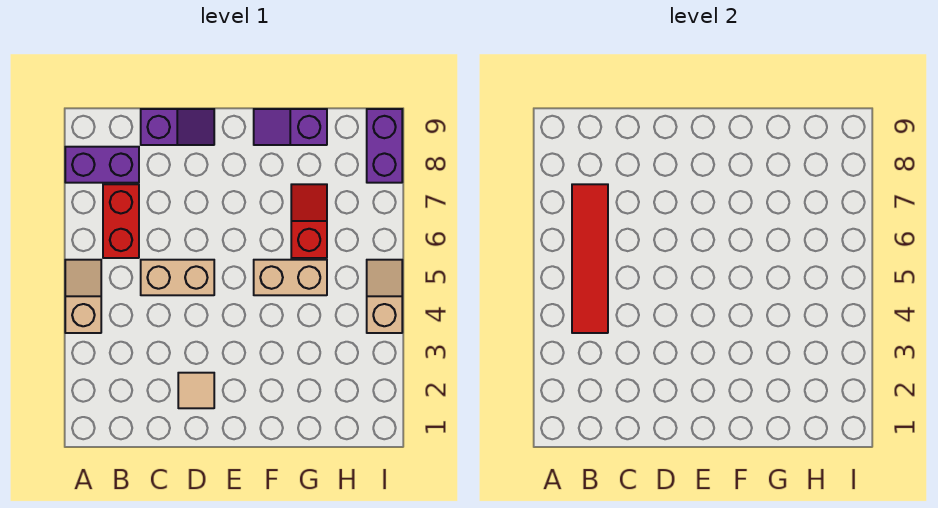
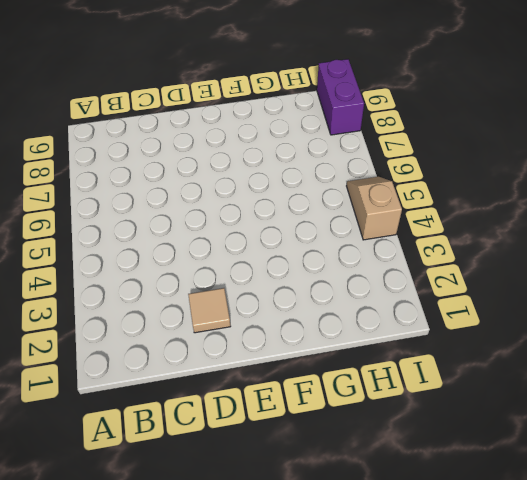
none -> tan 1x2 slope [65,260,101,333]
none -> purple 1x2 brick [65,147,139,183]
none -> red 1x2 brick [103,184,139,258]

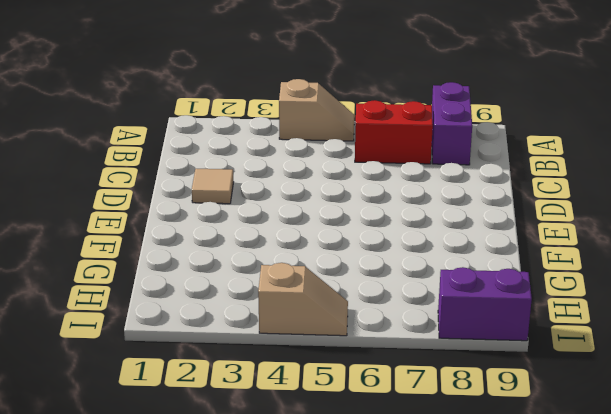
none -> tan 1x2 brick [141,260,214,295]
none -> purple 1x2 slope [141,109,214,145]
none -> tan 1x2 brick [254,260,327,295]

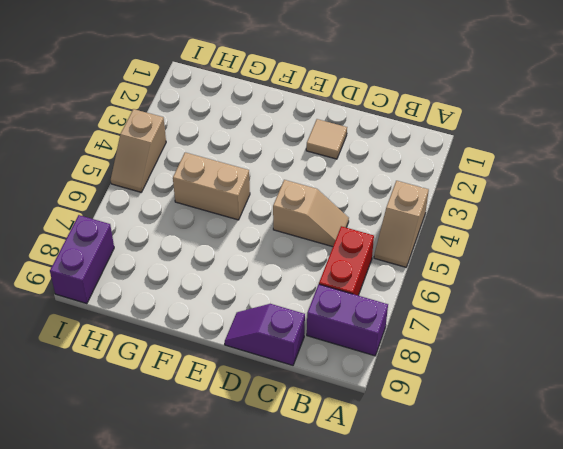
tan 1x2 slope [273,180,349,247] -> tan 1x2 brick [141,260,214,295]
none -> purple 1x2 slope [254,109,327,145]
none -> red 1x2 slope [291,184,327,258]
none -> red 1x4 tile [572,184,608,333]

